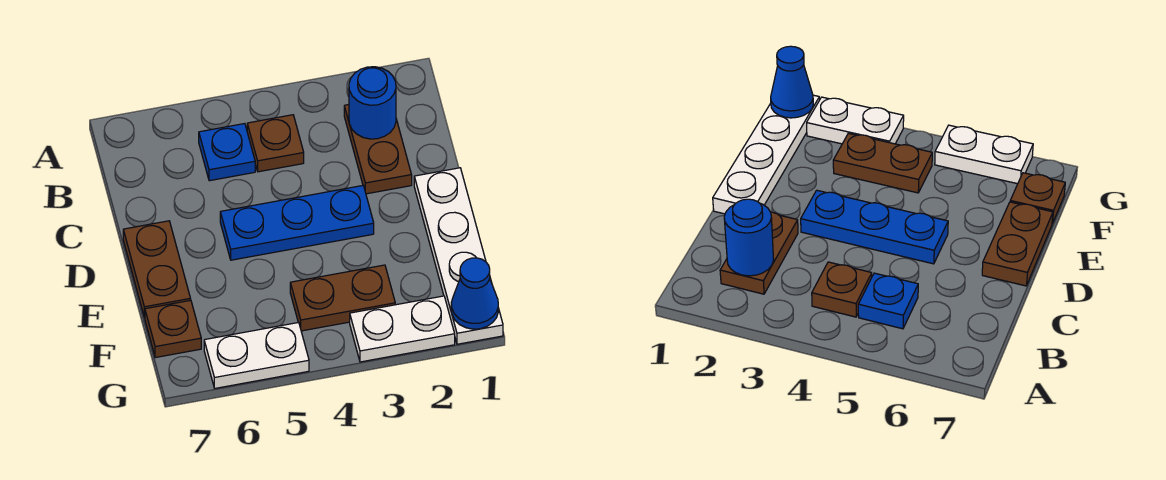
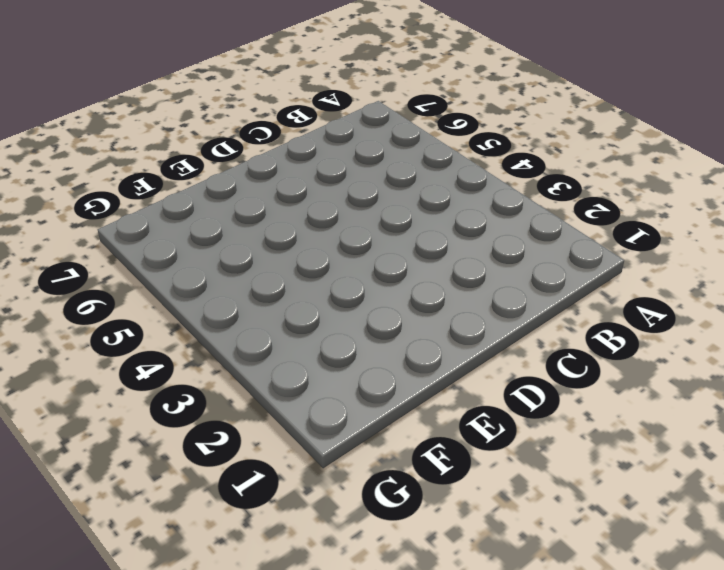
none -> brown 1x2 plate [344,105,412,194]
none -> brown 1x1 plate [247,115,304,172]
none -> blue 1x1 plate [199,124,255,181]

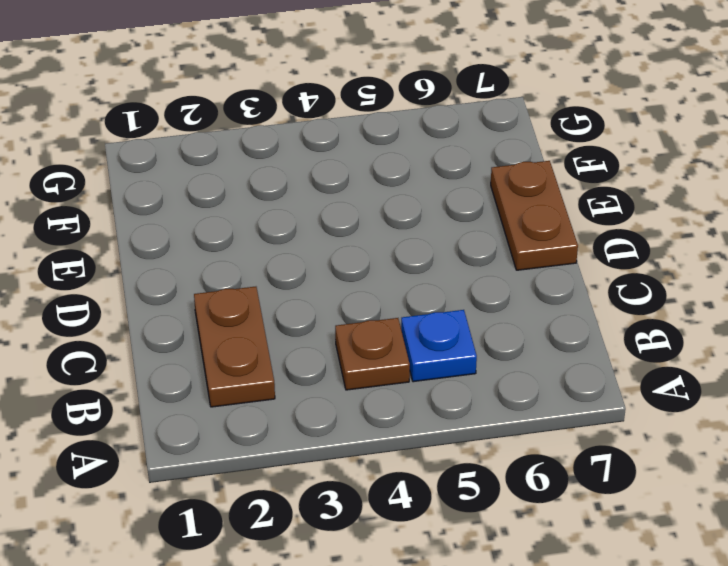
none -> white 1x4 plate [414,168,503,344]
none -> blue 1x3 plate [220,186,374,260]
none -> brown 1x2 plate [290,265,395,331]

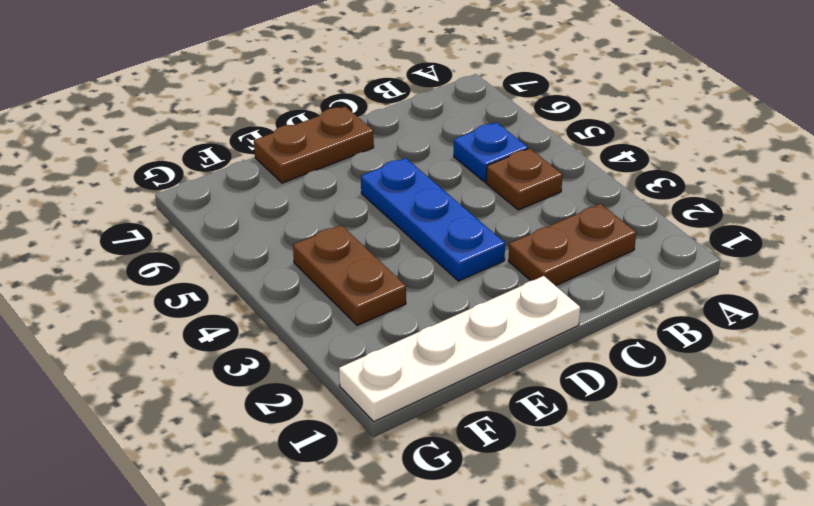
none -> brown 1x1 plate [145,300,201,358]
none -> white 1x2 plate [350,296,455,362]
none -> white 1x2 plate [204,322,309,388]

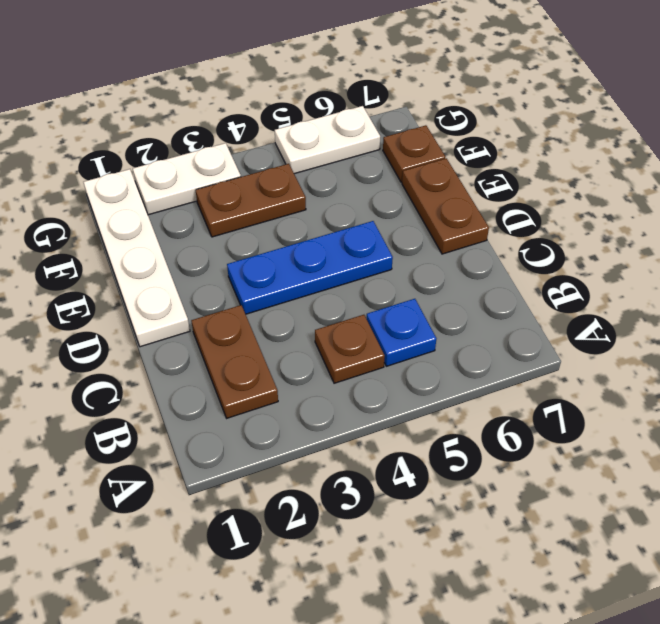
none -> blue 1x1 round brick [349,67,396,139]
none -> blue 1x1 cone [451,258,498,329]

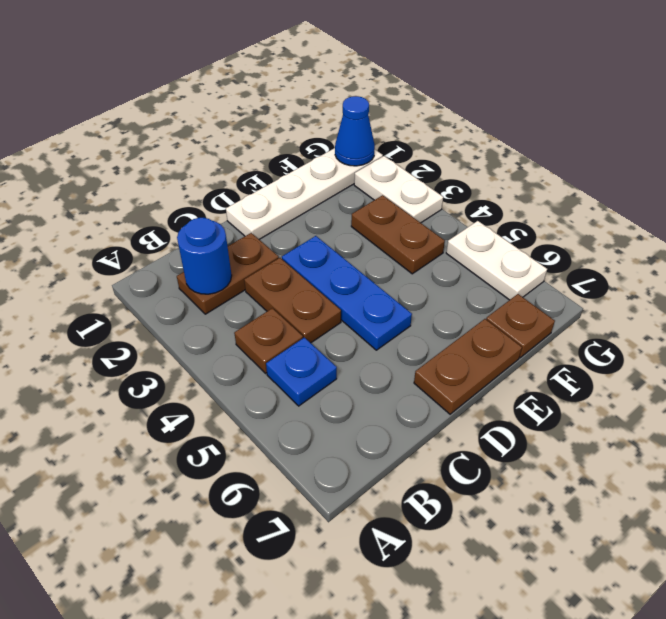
brown 1x2 plate [244,258,341,343] -> none

